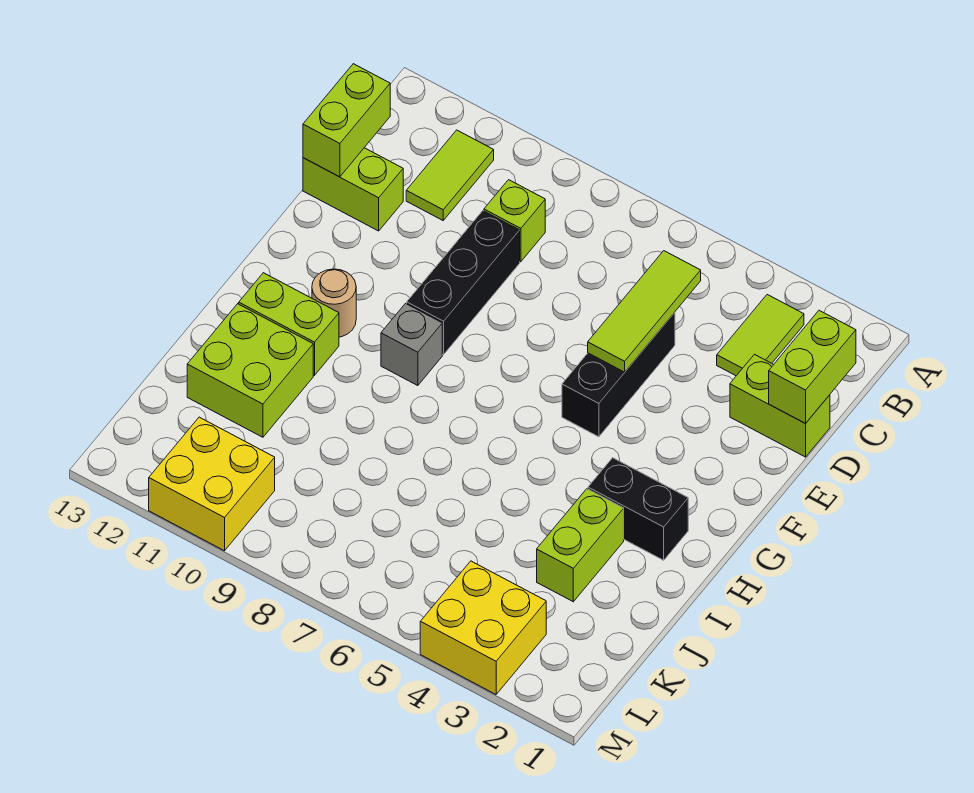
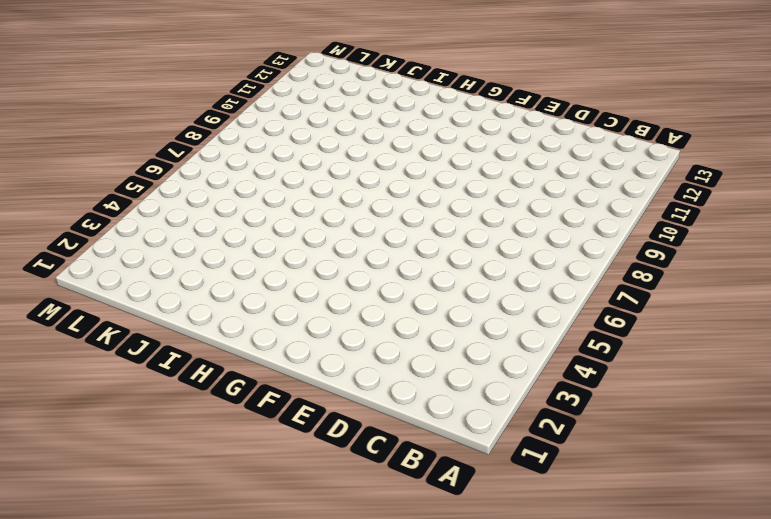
none -> lime 1x2 tile [717,295,804,376]
none -> lime 1x2 tile [406,130,494,220]
none -> lime 1x1 brick [484,180,545,262]

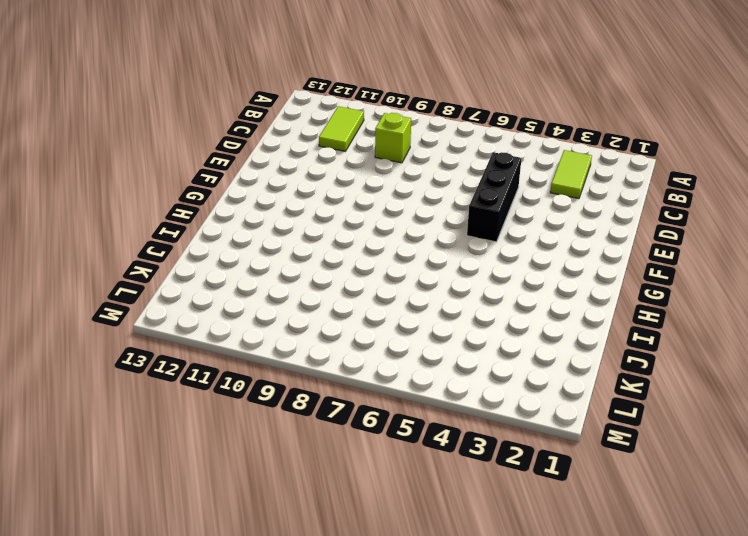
none -> lime 1x2 brick [730,355,830,457]
none -> black 1x3 brick [407,211,520,355]
none -> lime 1x2 brick [303,148,403,231]

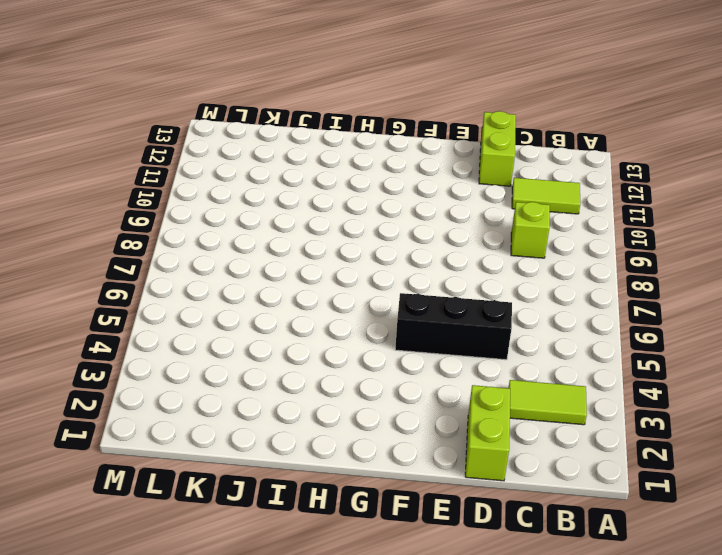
none -> black 1x3 brick [407,211,520,355]
none -> grey 1x1 brick [381,304,442,386]
none -> tan 1x1 round brick [312,269,356,337]

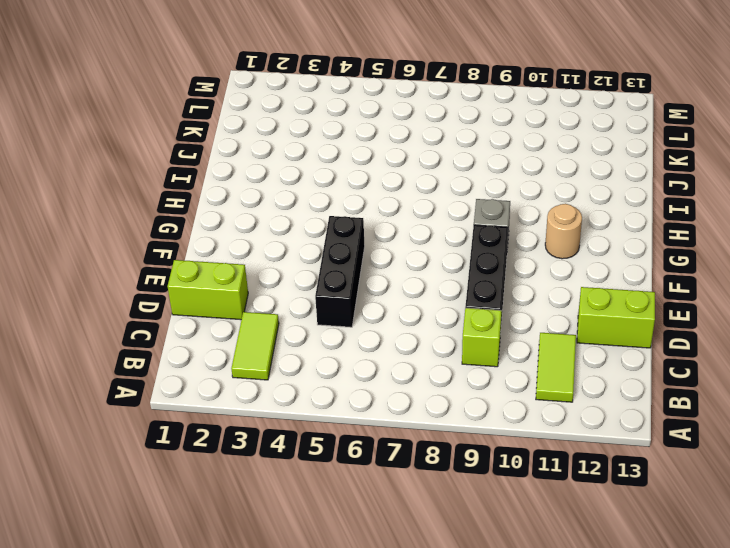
none -> black 1x2 brick [588,458,688,560]
none -> lime 1x2 brick [239,273,339,375]
none -> lime 1x2 brick [537,489,624,602]

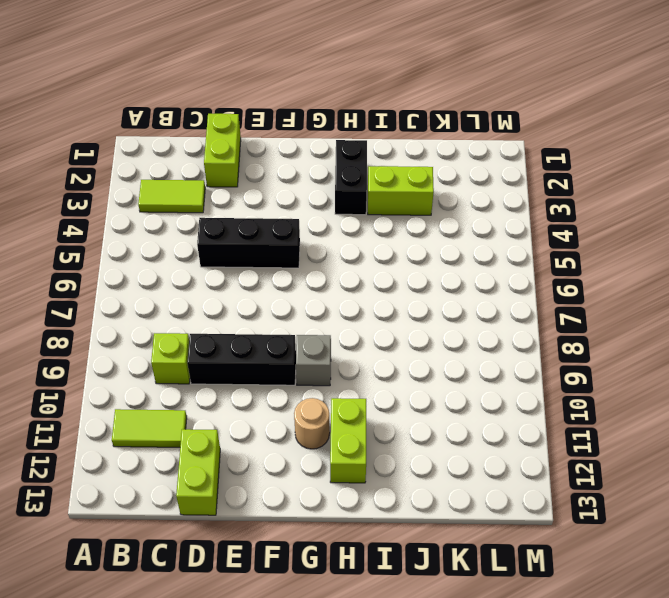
none -> lime 2x2 brick [187,304,313,437]
none -> yellow 2x2 brick [420,561,546,694]
none -> yellow 2x2 brick [149,417,275,551]

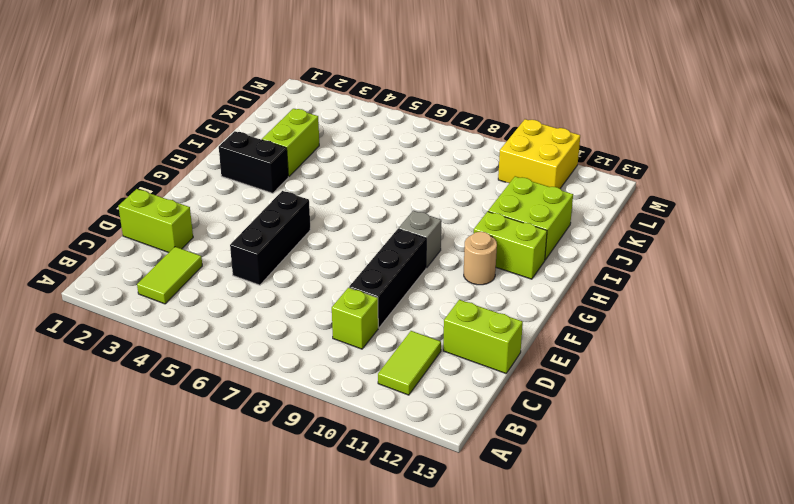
none -> yellow 2x2 brick [420,561,546,694]
none -> lime 1x2 brick [769,310,856,423]
none -> lime 1x3 tile [588,251,701,372]

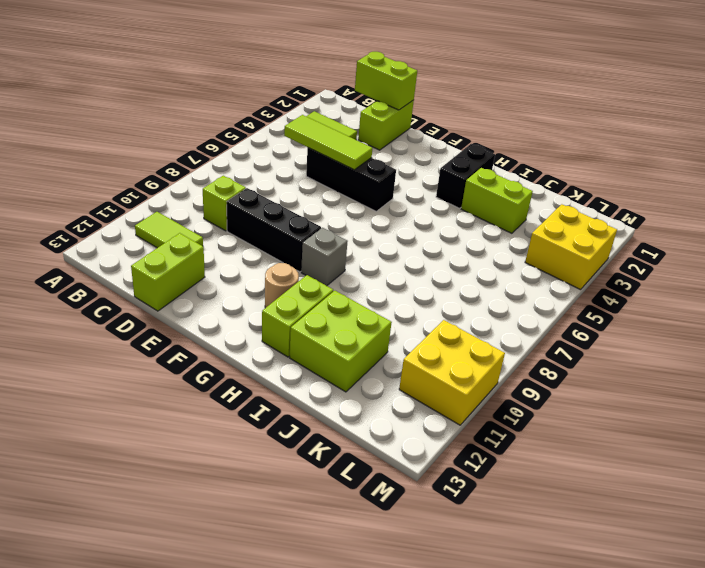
none -> lime 1x2 brick [303,64,390,177]

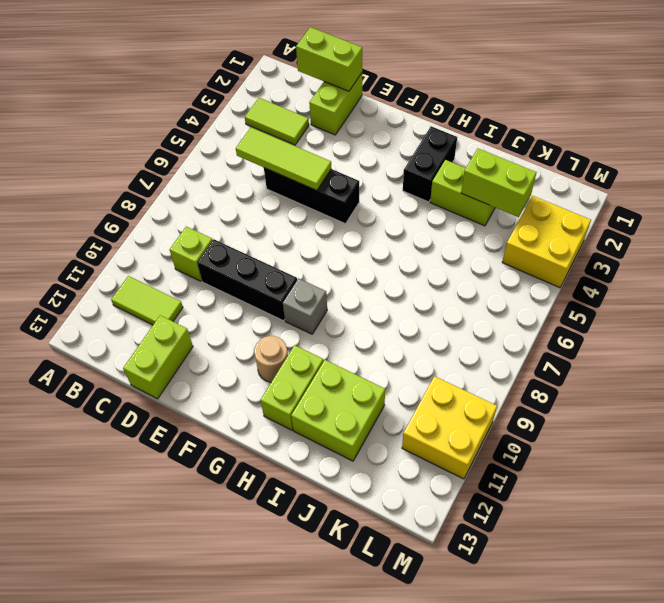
lime 1x2 brick [461,149,537,217] -> lime 1x2 brick moved to [303,64,390,177]

